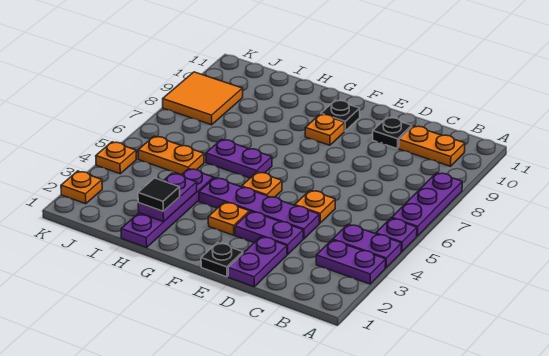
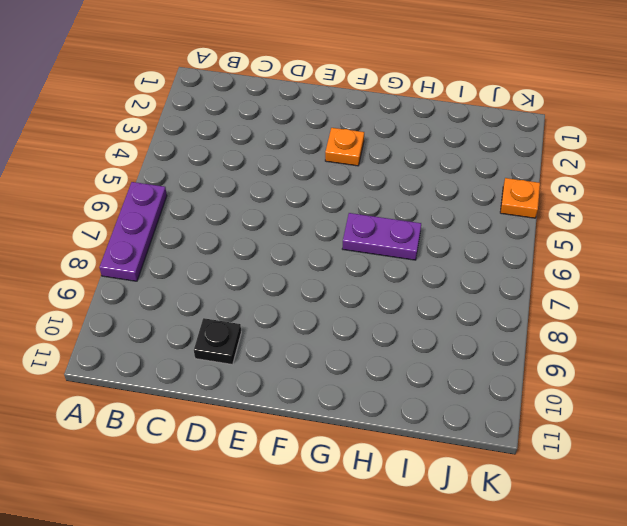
none -> purple 1x2 plate [316,240,386,284]
none -> purple 1x2 plate [333,224,401,268]
none -> purple 1x1 plate [376,218,417,252]

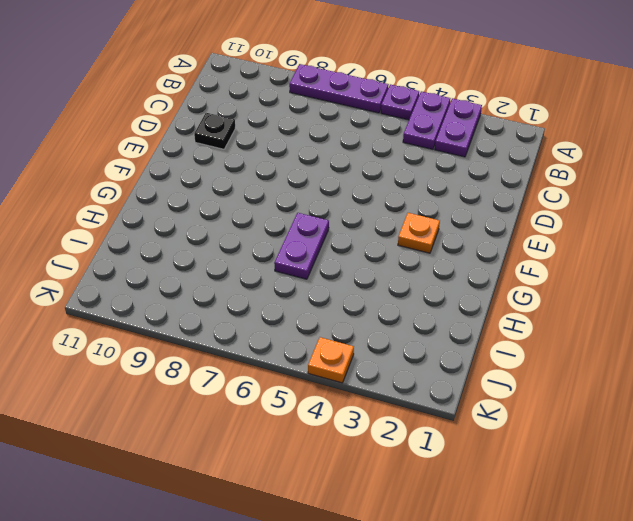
none -> orange 1x2 plate [399,126,465,166]
none -> purple 1x2 plate [228,236,287,287]
none -> purple 1x2 plate [235,211,303,255]

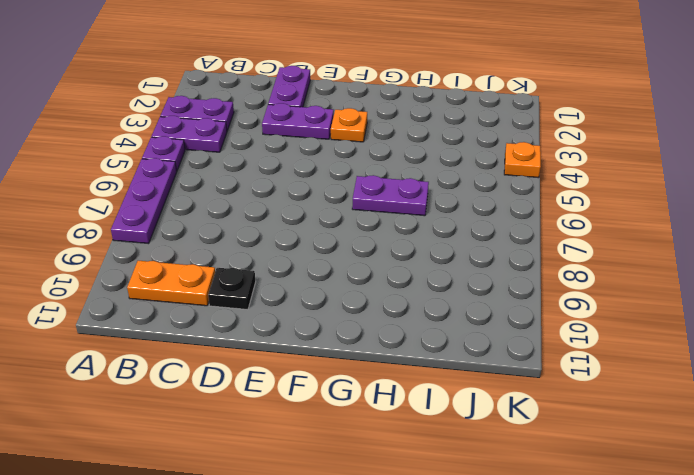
none -> purple 1x4 plate [199,178,319,239]
none -> orange 1x1 plate [295,190,335,223]
none -> black 1x1 plate [201,243,243,277]

